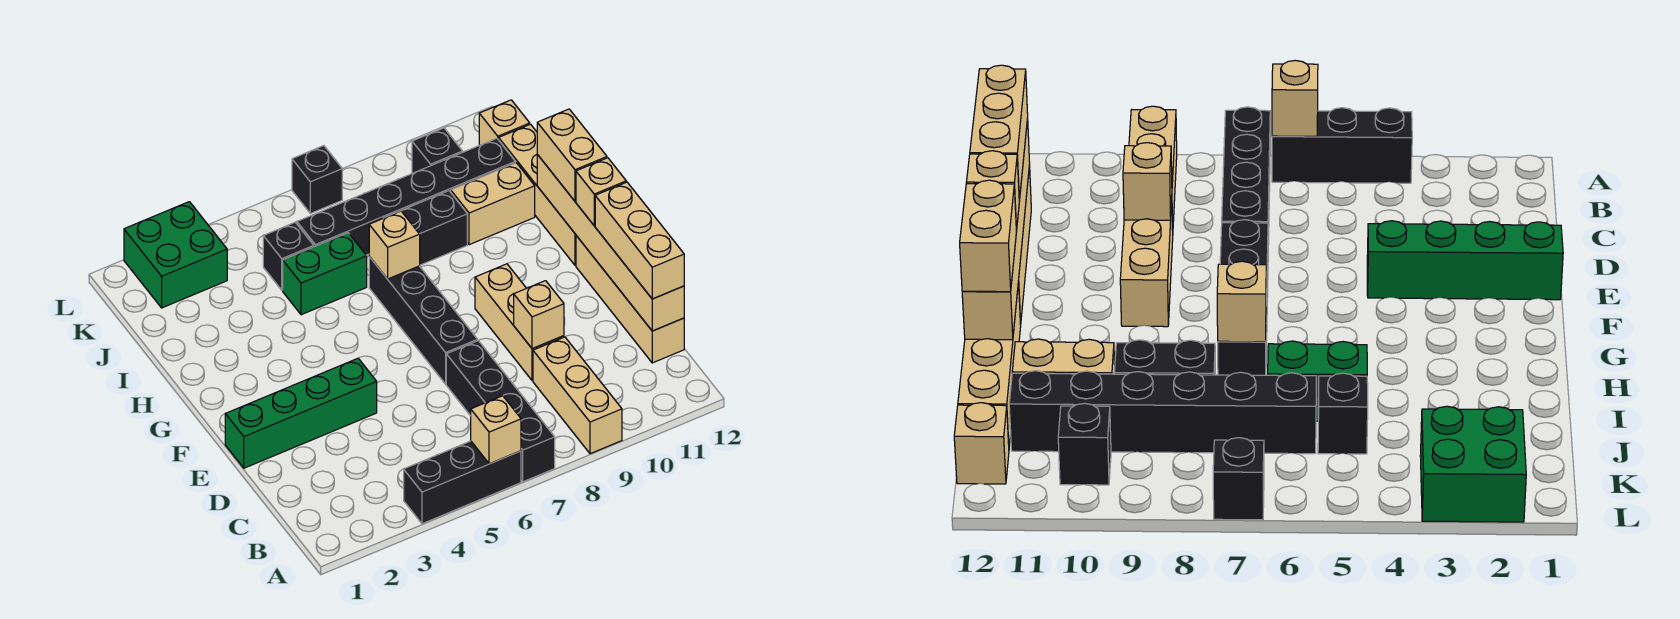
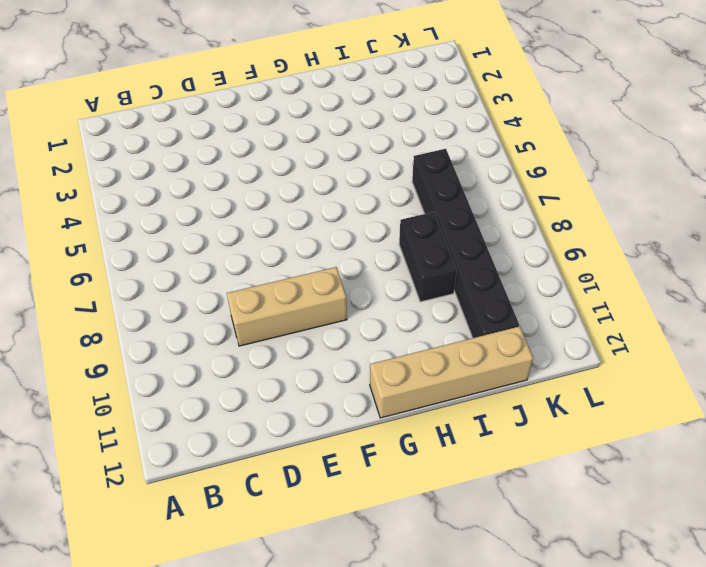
none -> black 1x3 brick [404,441,521,524]
none -> black 1x4 brick [446,341,555,482]
none -> tan 1x3 brick [533,337,622,454]

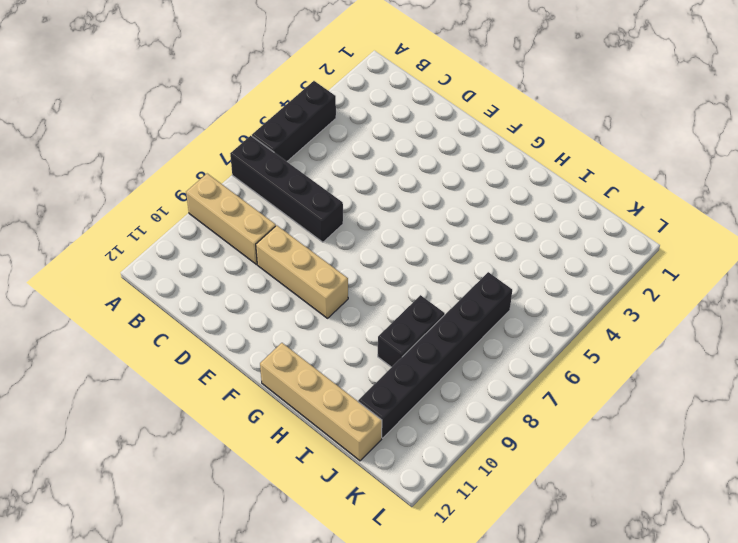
none -> tan 1x4 brick [576,236,684,363]
none -> green 1x4 brick [225,358,377,468]
none -> black 1x4 brick [369,257,478,384]

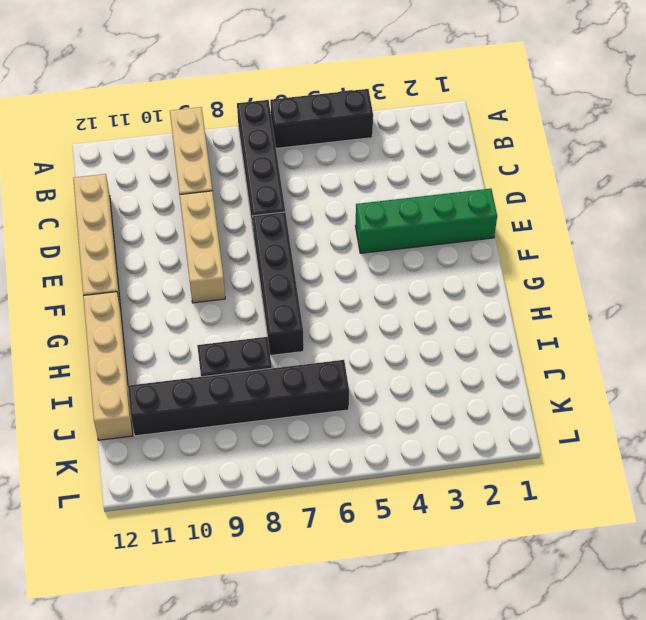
none -> green 1x2 brick [283,233,367,315]
none -> tan 1x2 brick [451,163,535,245]
none -> black 1x1 brick [263,222,314,290]

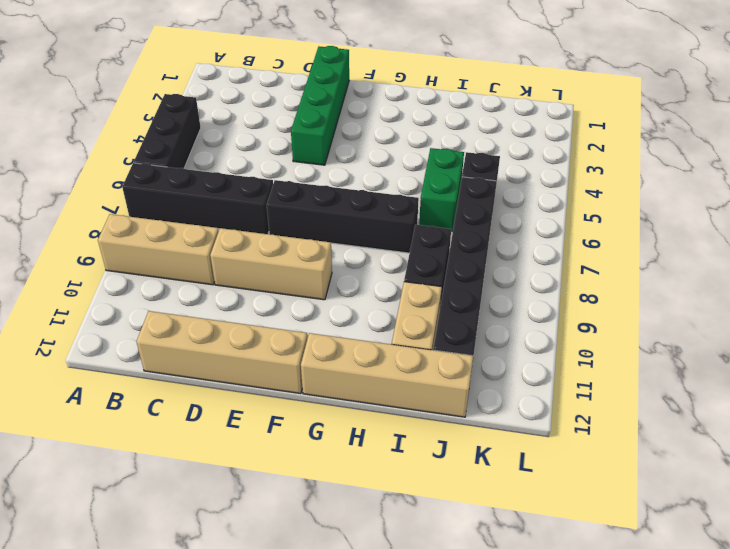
none -> green 2x2 brick [124,202,227,308]
none -> black 1x1 brick [412,128,462,173]
none -> tan 1x1 brick [479,100,530,145]

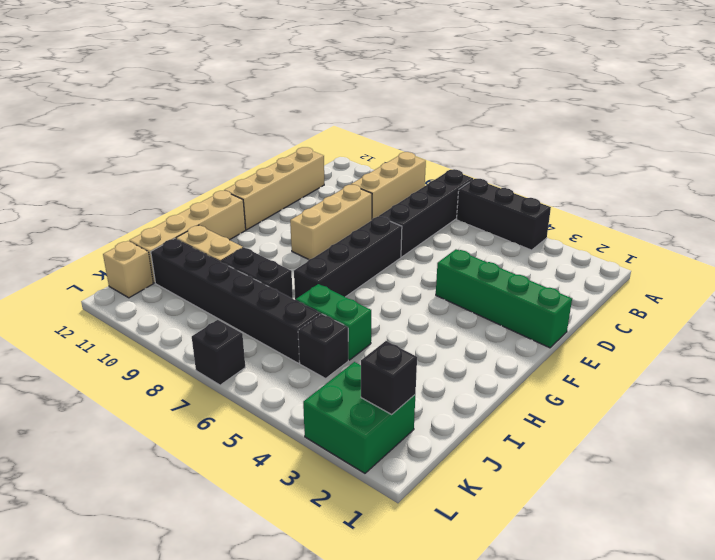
black 1x1 brick [361,341,417,414] -> black 1x1 brick moved to [412,128,462,173]
none -> tan 1x1 brick [471,396,521,464]
none -> tan 1x6 brick [537,155,684,331]
none -> tan 1x1 brick [514,281,564,349]

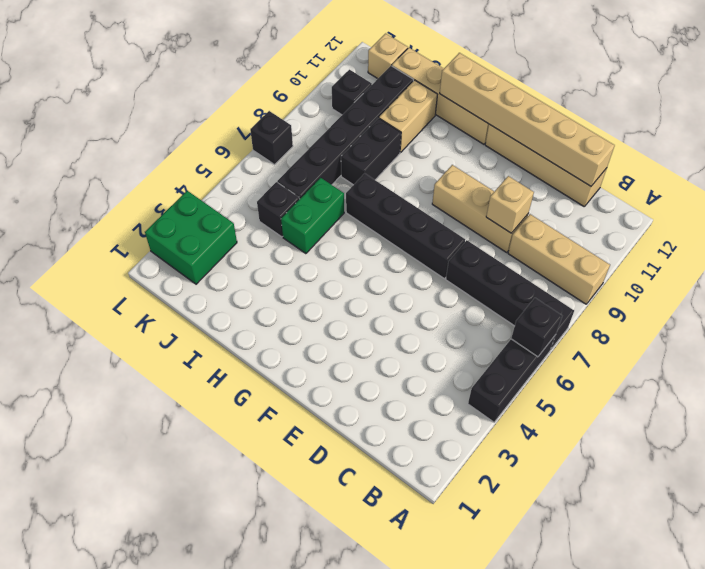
black 1x1 brick [511,298,562,357] -> tan 1x1 brick [471,396,521,464]
none -> green 1x4 brick [225,358,377,468]
none -> tan 1x1 brick [369,211,420,279]
none -> tan 1x3 brick [595,182,684,299]

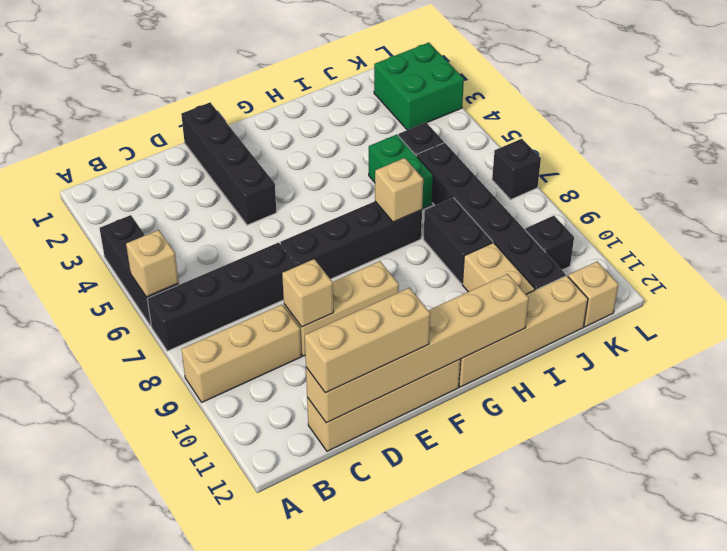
black 1x4 brick [181,103,276,225] -> green 1x4 brick [225,358,377,468]
none -> tan 1x1 brick [576,158,626,226]
none -> tan 1x2 brick [537,109,607,201]

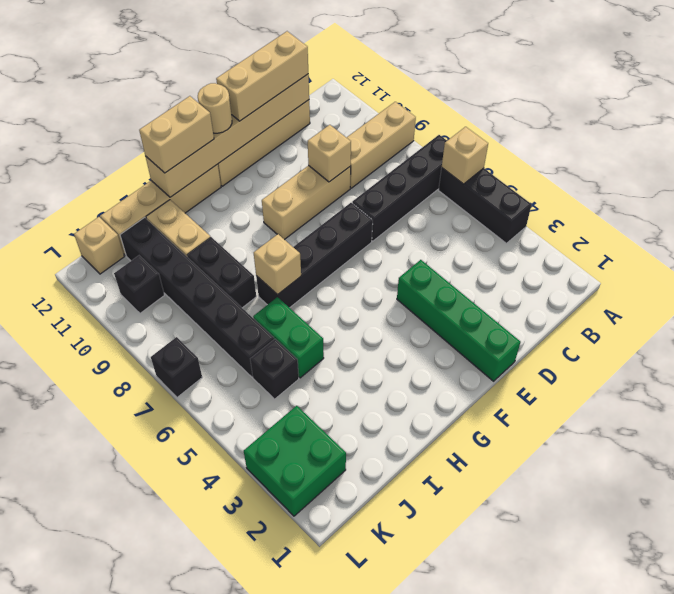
tan 1x1 round brick [198,83,232,133] -> tan 1x1 brick [576,158,626,226]

